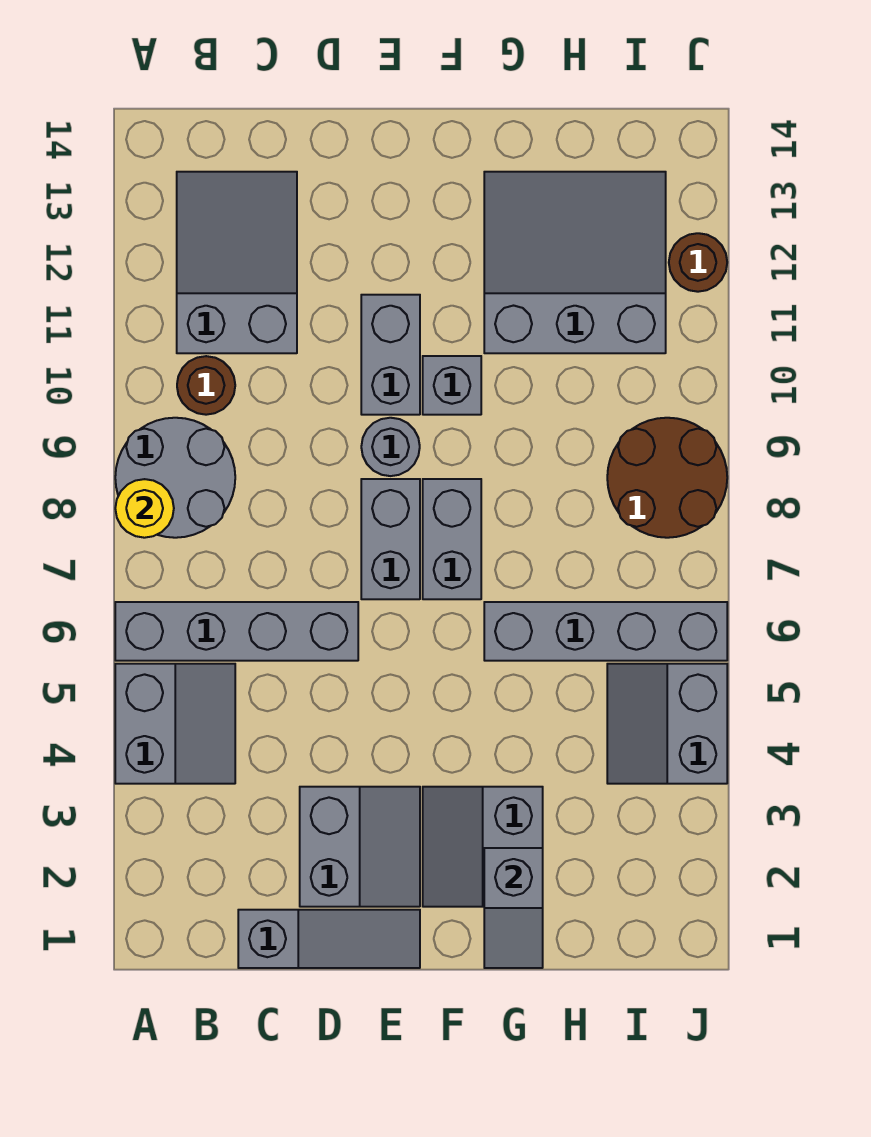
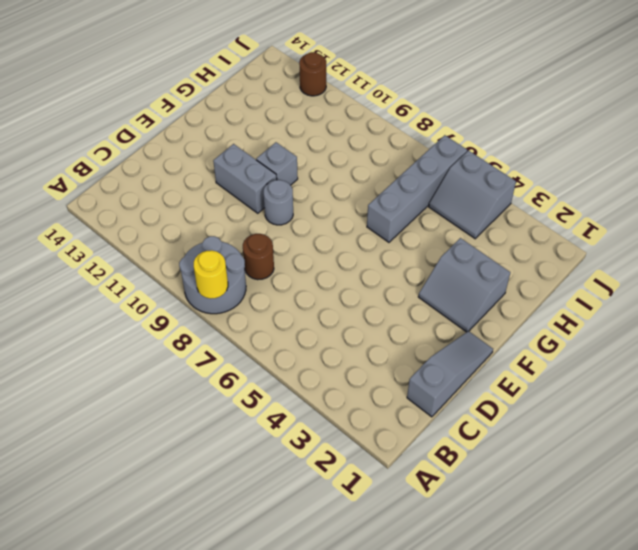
brown 1x1 round brick [243,234,274,280] -> brown 1x1 round brick moved to [177,356,235,415]
none -> grey 2x2 slope [115,664,235,784]
none -> grey 1x4 brick [115,602,358,661]
none -> grey 2x3 slope [177,172,297,353]

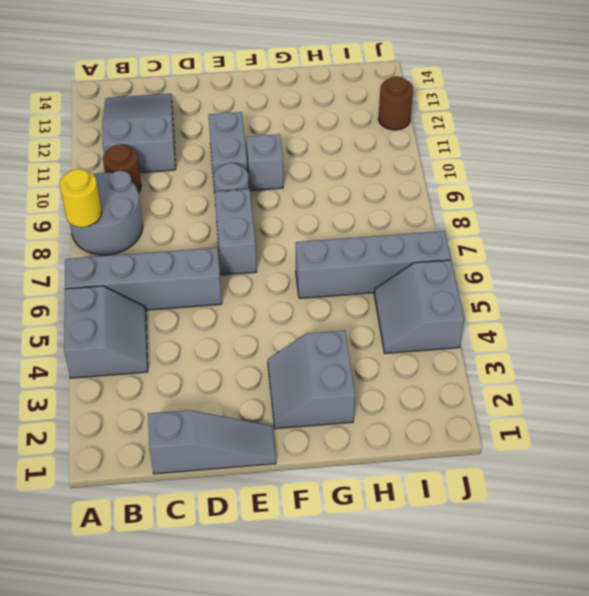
none -> grey 2x2 slope [300,787,420,907]
none -> grey 1x2 brick [423,479,481,599]
none -> grey 3x3 slope [484,172,666,353]

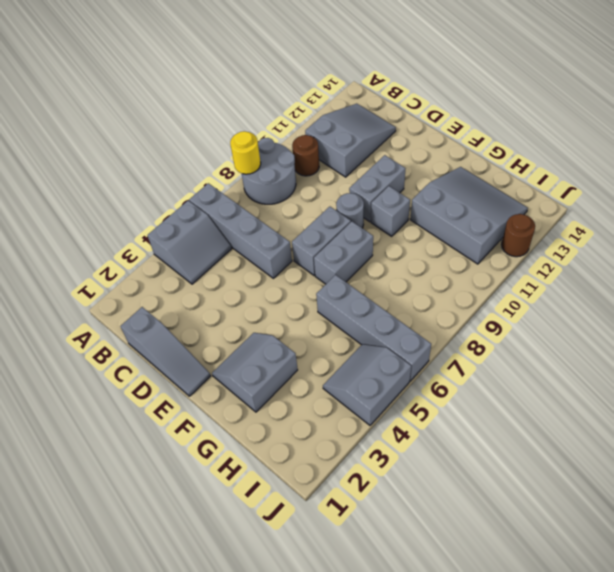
none -> grey 2x2 slope [300,787,420,907]
none -> brown 2x2 round brick [607,418,727,538]
none -> grey 1x2 slope [484,848,543,968]

